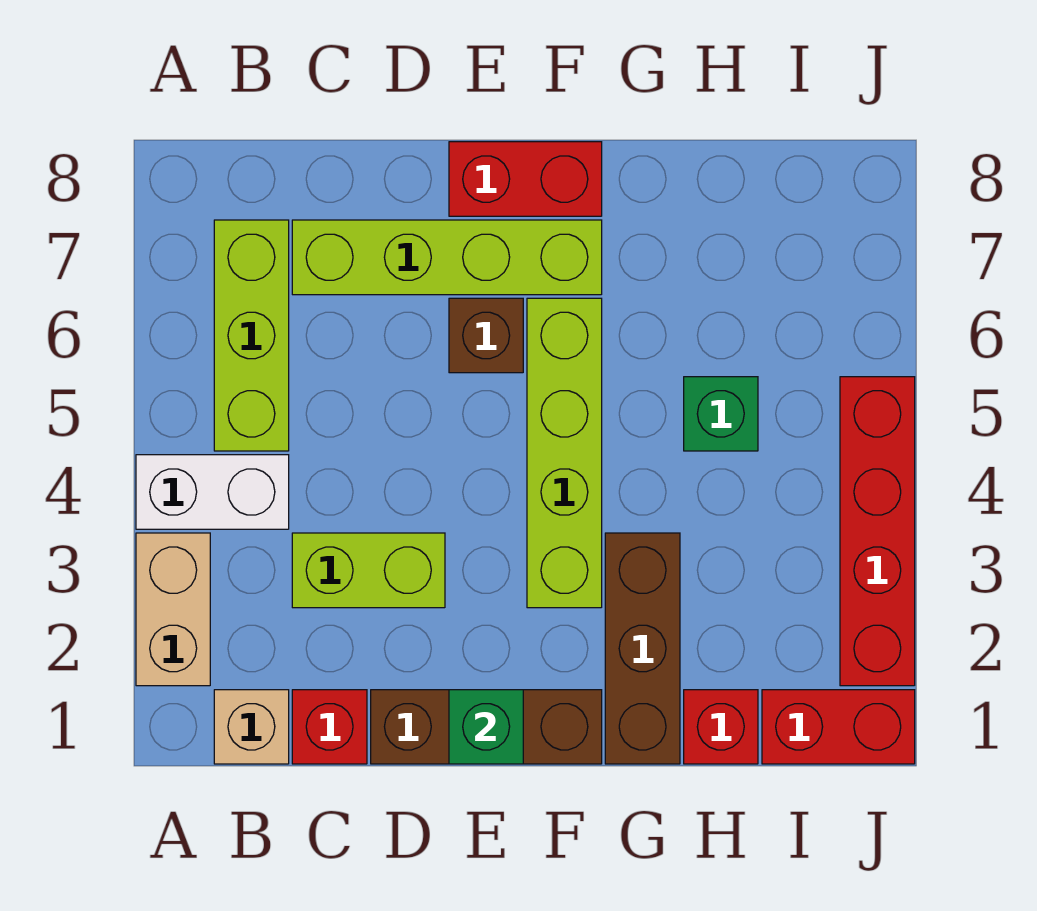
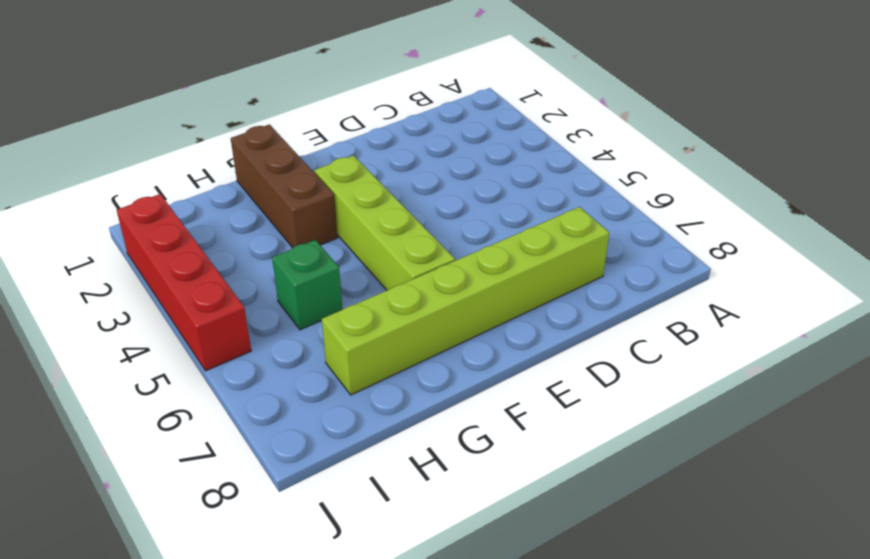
lime 1x6 brick [322,207,609,395] -> lime 1x4 brick [292,220,602,295]
none -> tan 1x2 brick [136,533,210,686]
none -> white 1x2 brick [136,455,289,529]
none -> tan 1x1 brick [214,690,289,764]

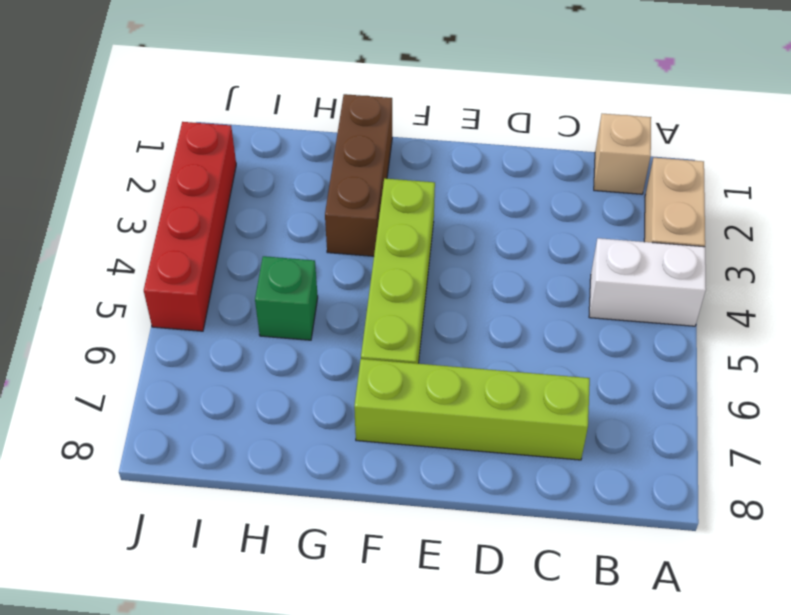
none -> lime 1x3 brick [214,220,289,451]
none -> red 1x1 brick [292,690,367,764]
none -> lime 1x2 brick [292,533,445,608]

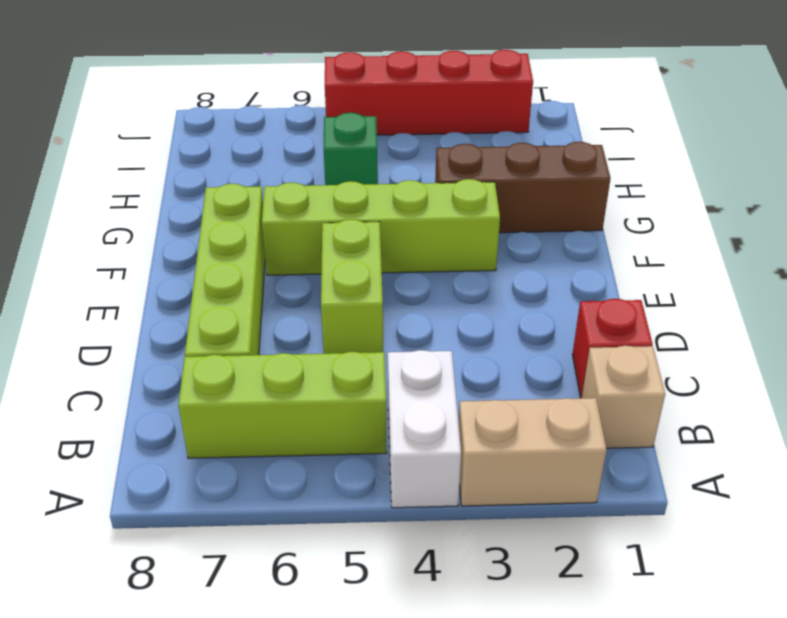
lime 1x2 brick [321,219,383,354] -> lime 1x2 brick moved to [292,533,445,608]
none -> brown 1x3 brick [371,690,602,764]
none -> brown 1x1 brick [449,298,523,373]
none -> red 1x2 brick [449,142,602,216]

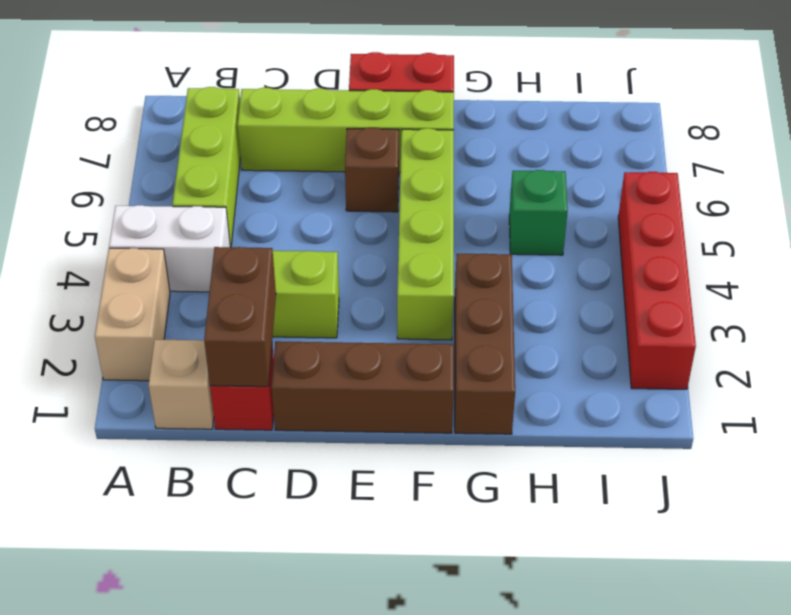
brown 1x2 brick [204,247,276,387] -> none
none -> red 1x1 brick [684,690,758,764]
none -> red 1x2 brick [762,690,915,764]
none -> green 1x1 brick [449,690,523,764]

